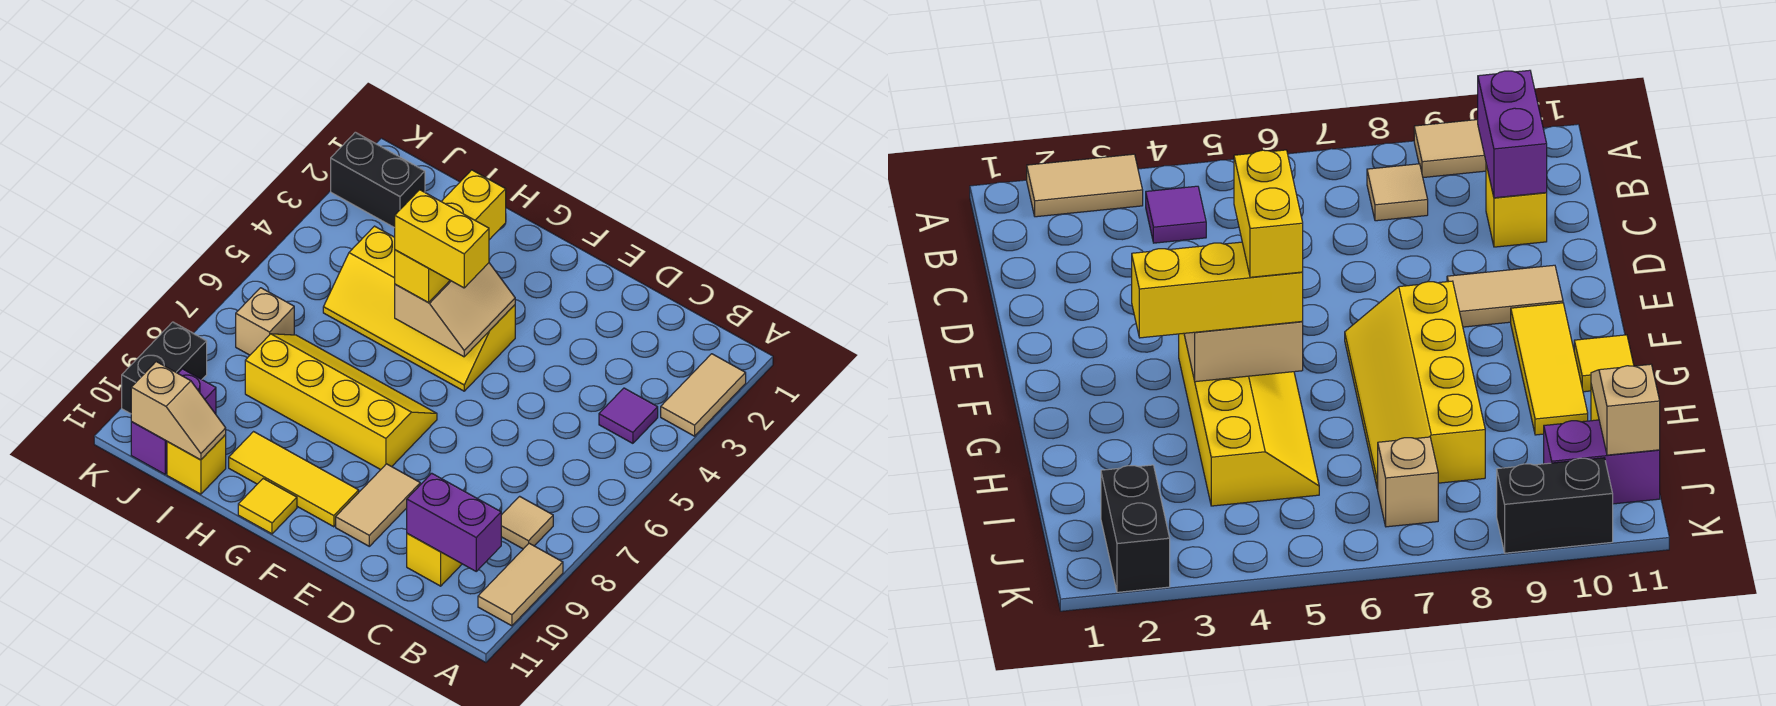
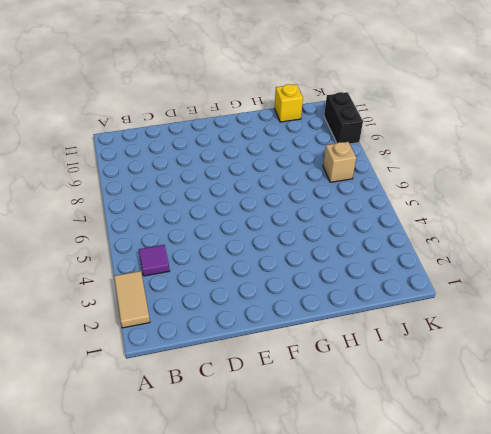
none -> tan 1x2 tile [478,543,563,626]
none -> tan 1x1 tile [501,496,553,549]
none -> yellow 1x1 brick [407,534,462,586]

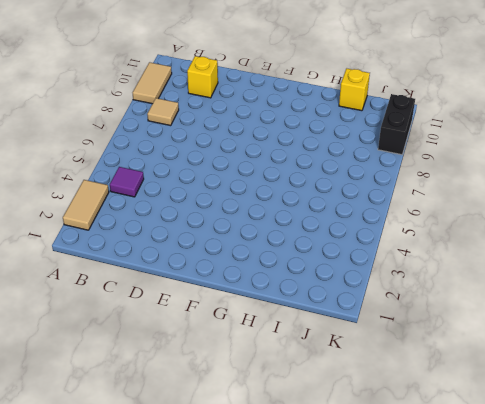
none -> tan 1x2 tile [336,464,420,546]
none -> yellow 2x4 slope [323,226,515,391]
none -> yellow 2x4 slope [245,334,437,470]

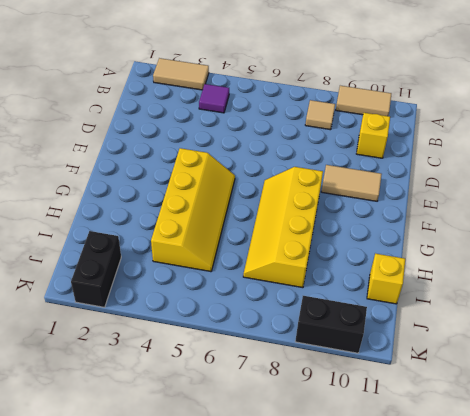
none -> yellow 1x3 tile [229,432,359,527]
none -> yellow 1x1 tile [238,479,297,534]
none -> tan 1x1 brick [236,288,294,355]

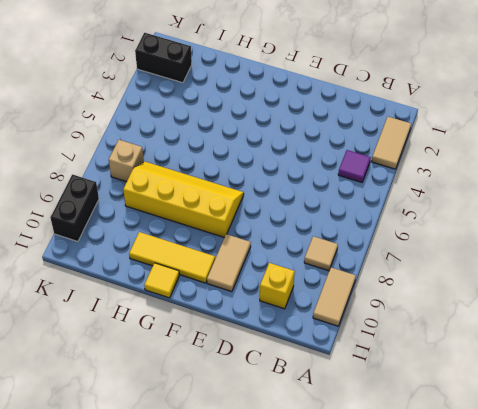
none -> yellow 2x4 slope [323,226,515,391]
none -> yellow 1x1 brick [167,435,226,494]
none -> purple 1x2 brick [131,369,216,474]

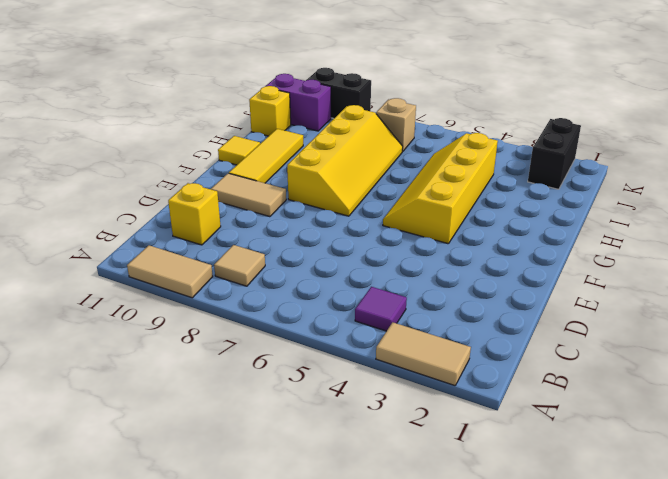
none -> purple 1x2 brick [407,473,501,571]
none -> tan 2x2 slope [395,263,515,357]
none -> tan 1x2 slope [131,362,226,460]

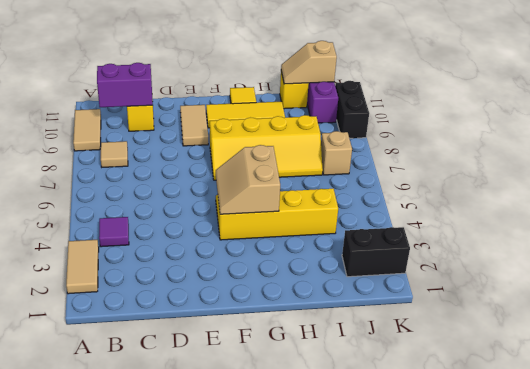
none -> yellow 1x3 brick [395,170,506,303]
none -> yellow 1x2 brick [395,190,489,288]

